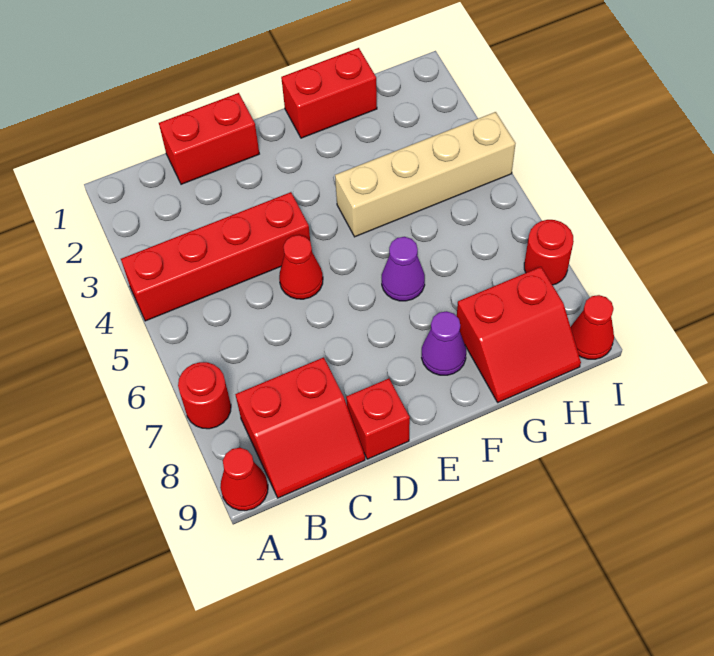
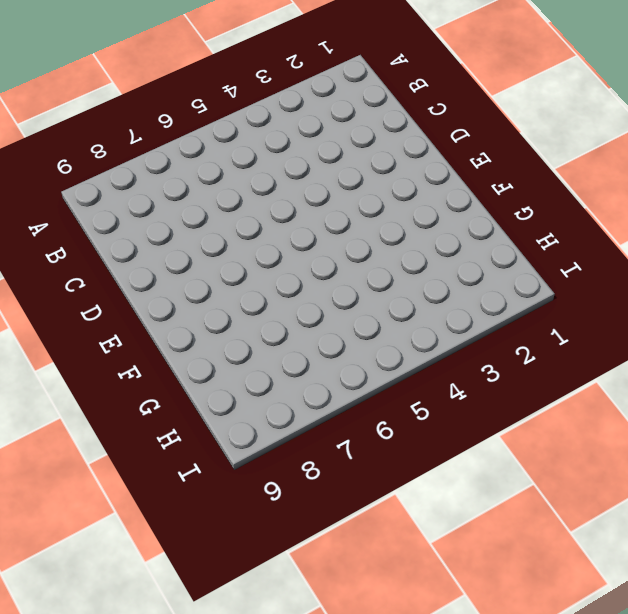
none -> red 1x4 brick [121,192,310,321]
none -> red 1x1 round brick [178,362,231,429]
none -> red 1x1 cone [220,448,268,511]

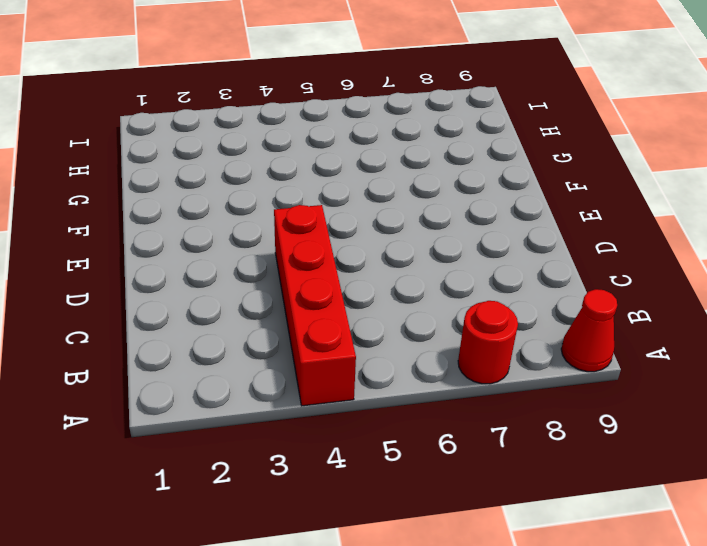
none -> red 2x2 slope [235,357,365,498]
none -> red 1x2 brick [159,93,259,184]
none -> red 1x1 cone [279,235,323,299]

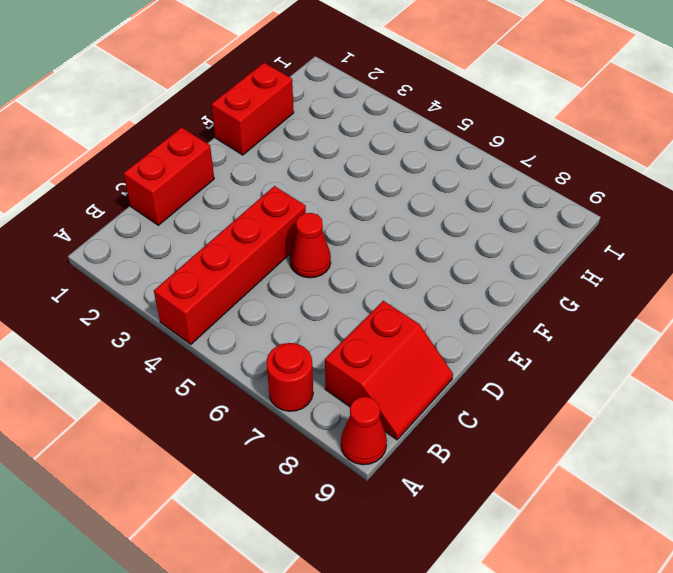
none -> red 1x1 brick [346,378,410,459]
none -> tan 1x4 brick [335,112,516,237]
none -> purple 1x1 cone [382,237,425,301]

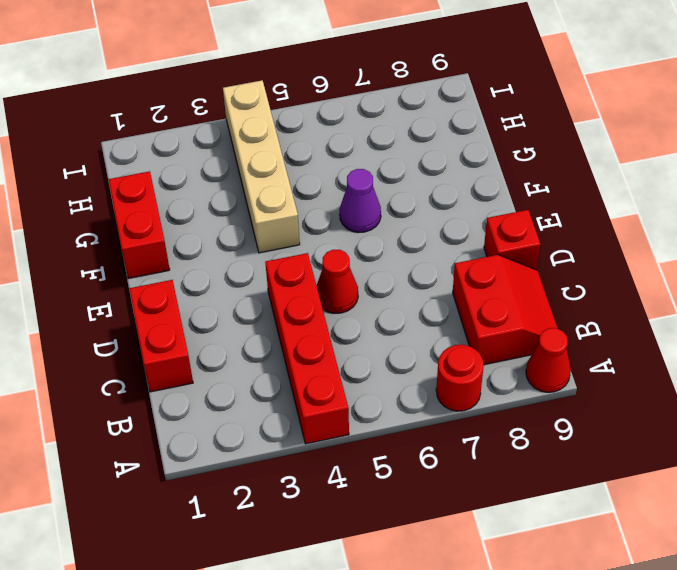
none -> purple 1x1 cone [422,311,466,375]
none -> red 2x2 slope [457,267,581,402]
none -> red 1x1 round brick [524,220,574,285]

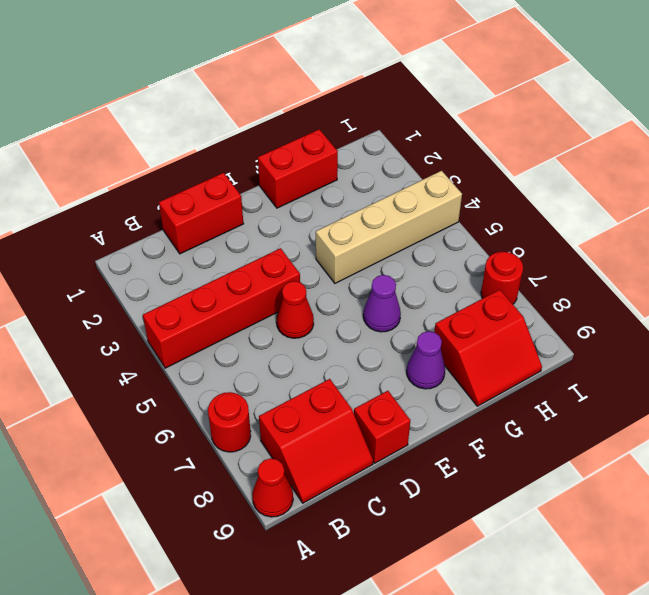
none -> red 1x1 cone [571,295,614,359]

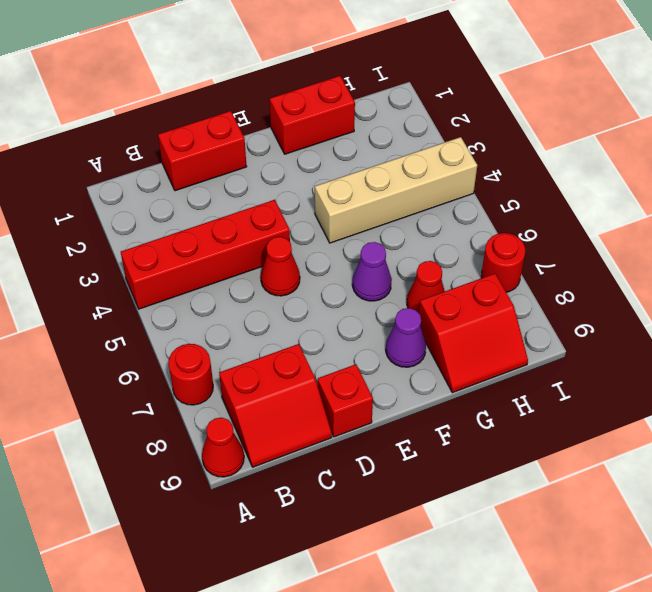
red 1x1 cone [407,261,445,313] -> red 1x1 cone moved to [571,295,614,359]

